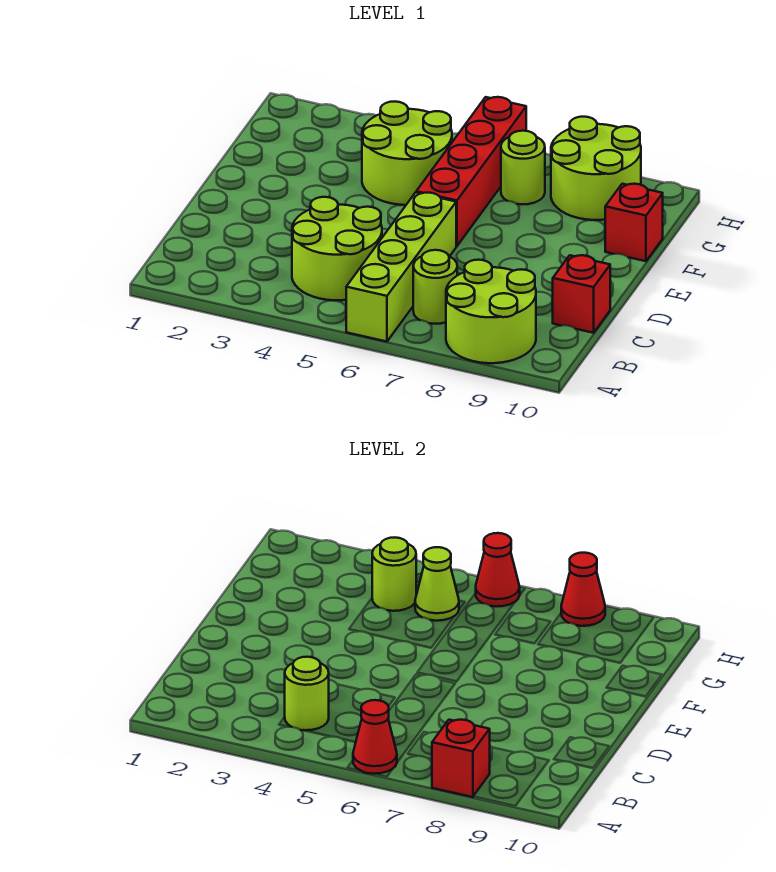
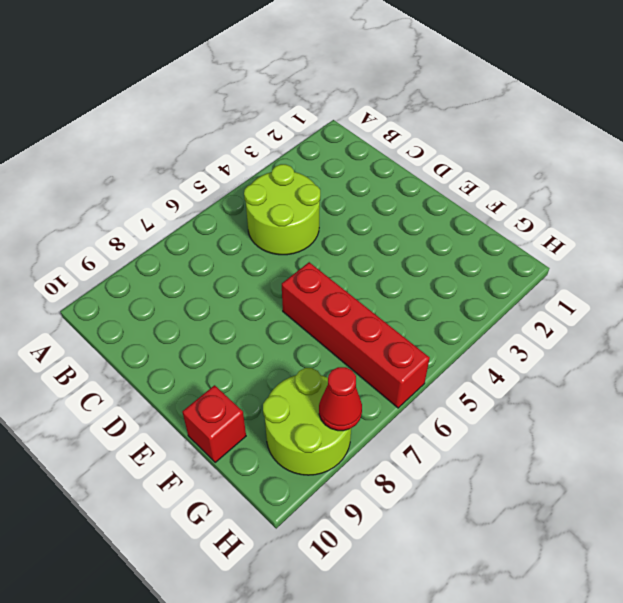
none -> lime 1x4 brick [346,193,456,342]
none -> lime 2x2 round brick [446,260,536,363]
none -> lime 1x1 round brick [413,250,457,324]

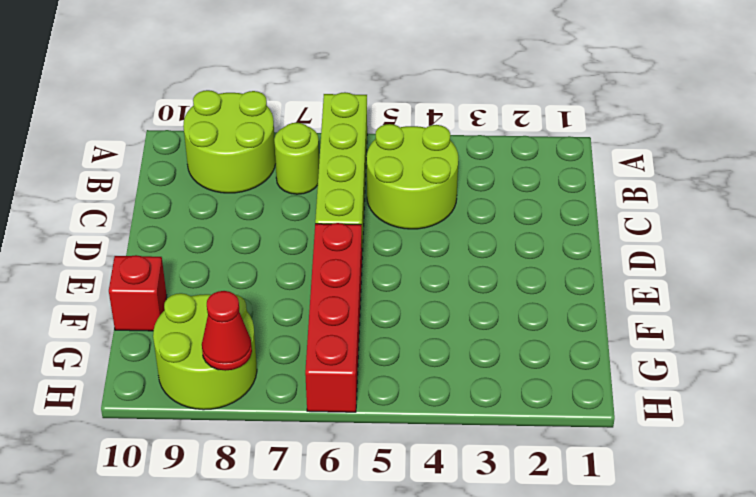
none -> red 1x1 brick [553,255,610,333]
none -> lime 2x2 round brick [362,101,452,205]
none -> lime 1x1 round brick [501,131,545,204]

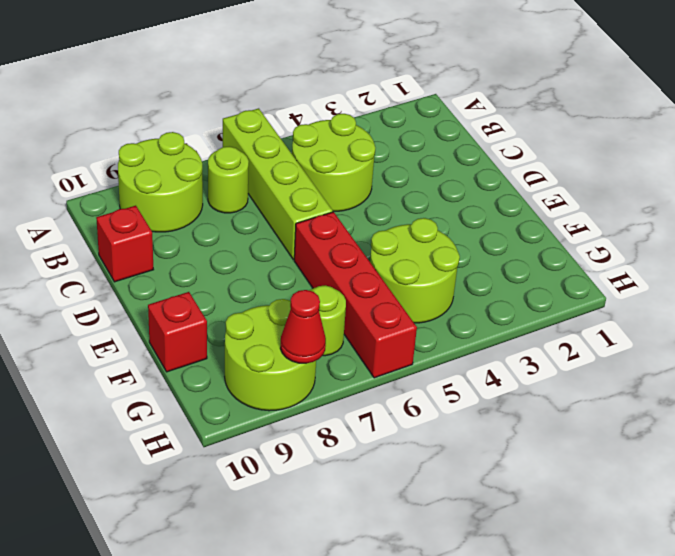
none -> red 1x1 cone [353,700,397,774]
none -> red 1x1 brick [432,720,490,797]
none -> lime 1x1 round brick [285,657,329,730]

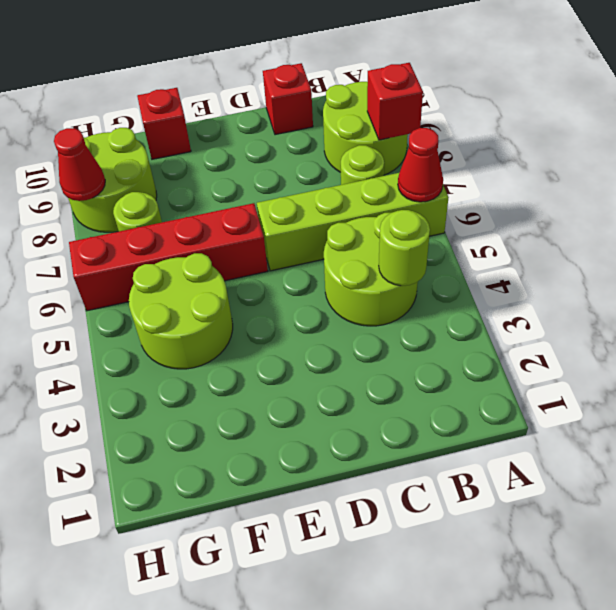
none -> lime 1x1 round brick [372,537,416,611]
none -> lime 1x1 cone [415,547,459,621]
none -> red 1x1 cone [476,533,520,607]

